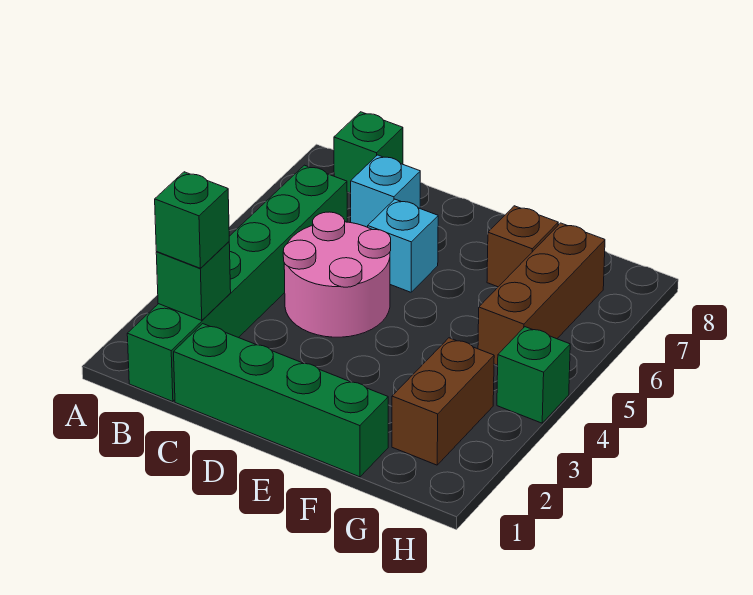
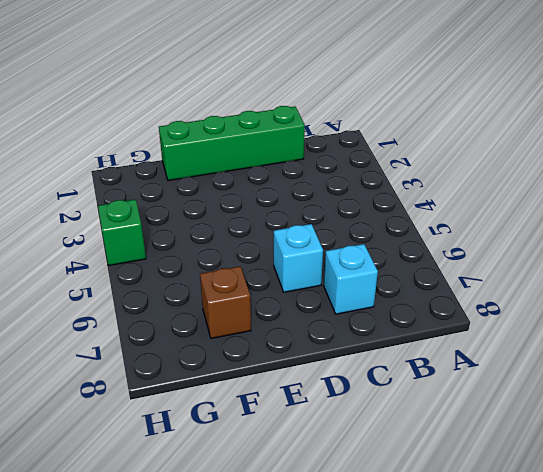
none -> green 1x6 brick [127,165,347,402]
none -> green 1x1 brick [334,112,403,193]
none -> pink 2x2 round brick [283,212,391,337]

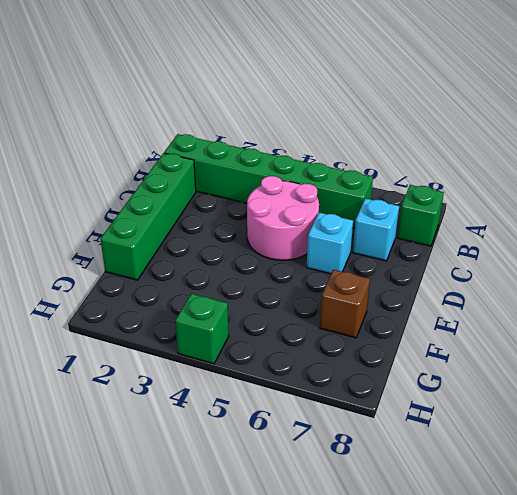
none -> brown 1x2 brick [392,338,494,465]
none -> brown 1x3 brick [478,223,605,365]
none -> green 1x1 brick [156,242,231,321]

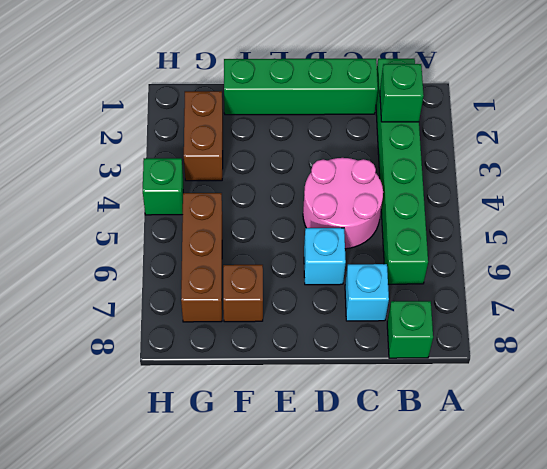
none -> green 1x1 brick [155,172,229,268]

